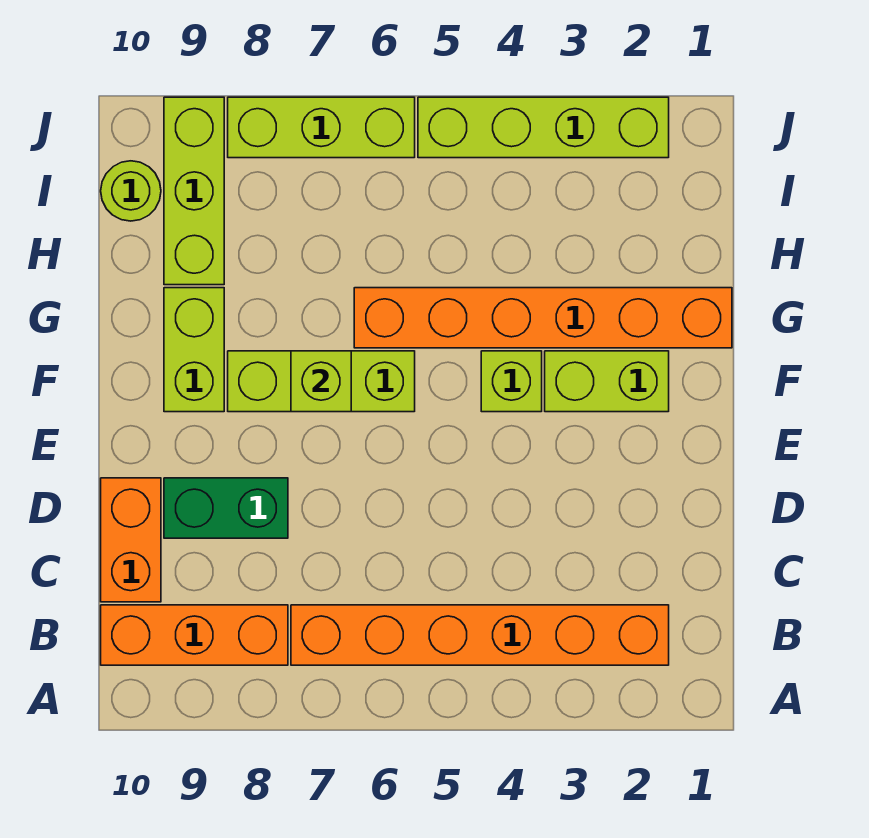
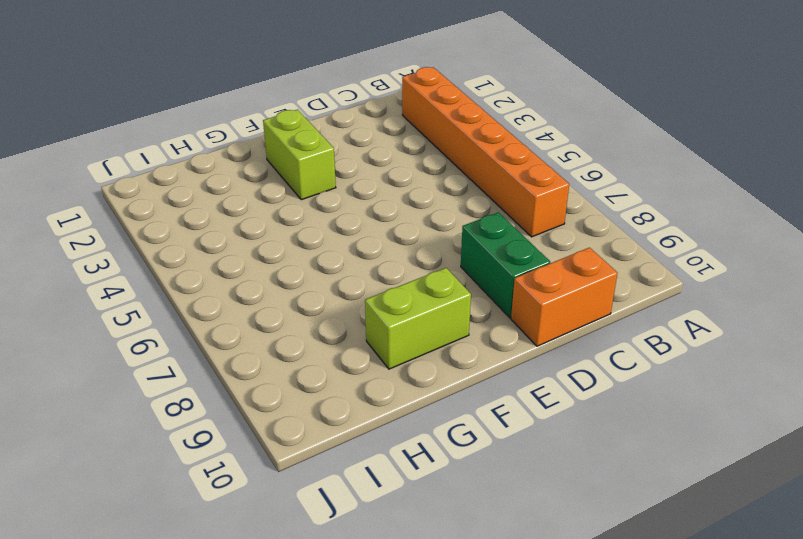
none -> orange 1x3 brick [101,605,288,665]
none -> lime 1x1 brick [481,351,542,412]
none -> lime 1x3 brick [228,351,415,412]

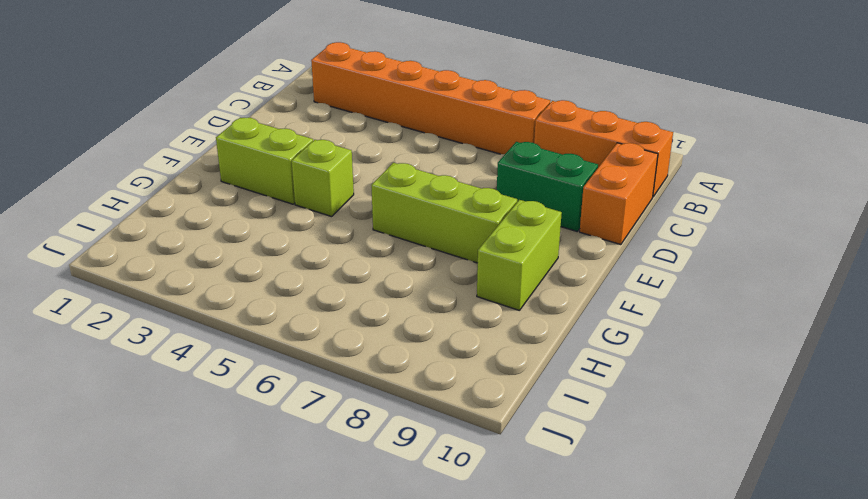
none -> orange 1x6 brick [354,288,732,348]
none -> lime 1x3 brick [164,97,224,285]
none -> lime 1x1 round brick [101,161,161,221]

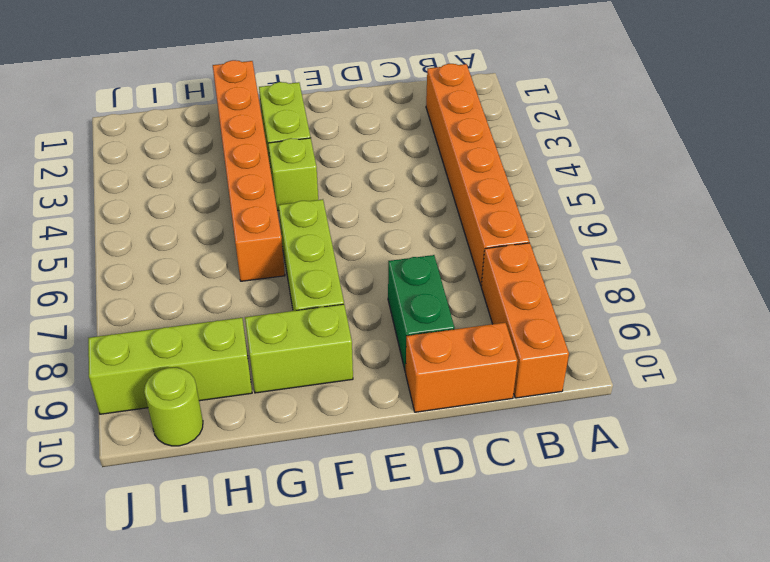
none -> lime 1x4 brick [418,97,669,158]
none -> lime 1x3 brick [228,97,415,158]
none -> lime 1x1 brick [291,351,351,412]

